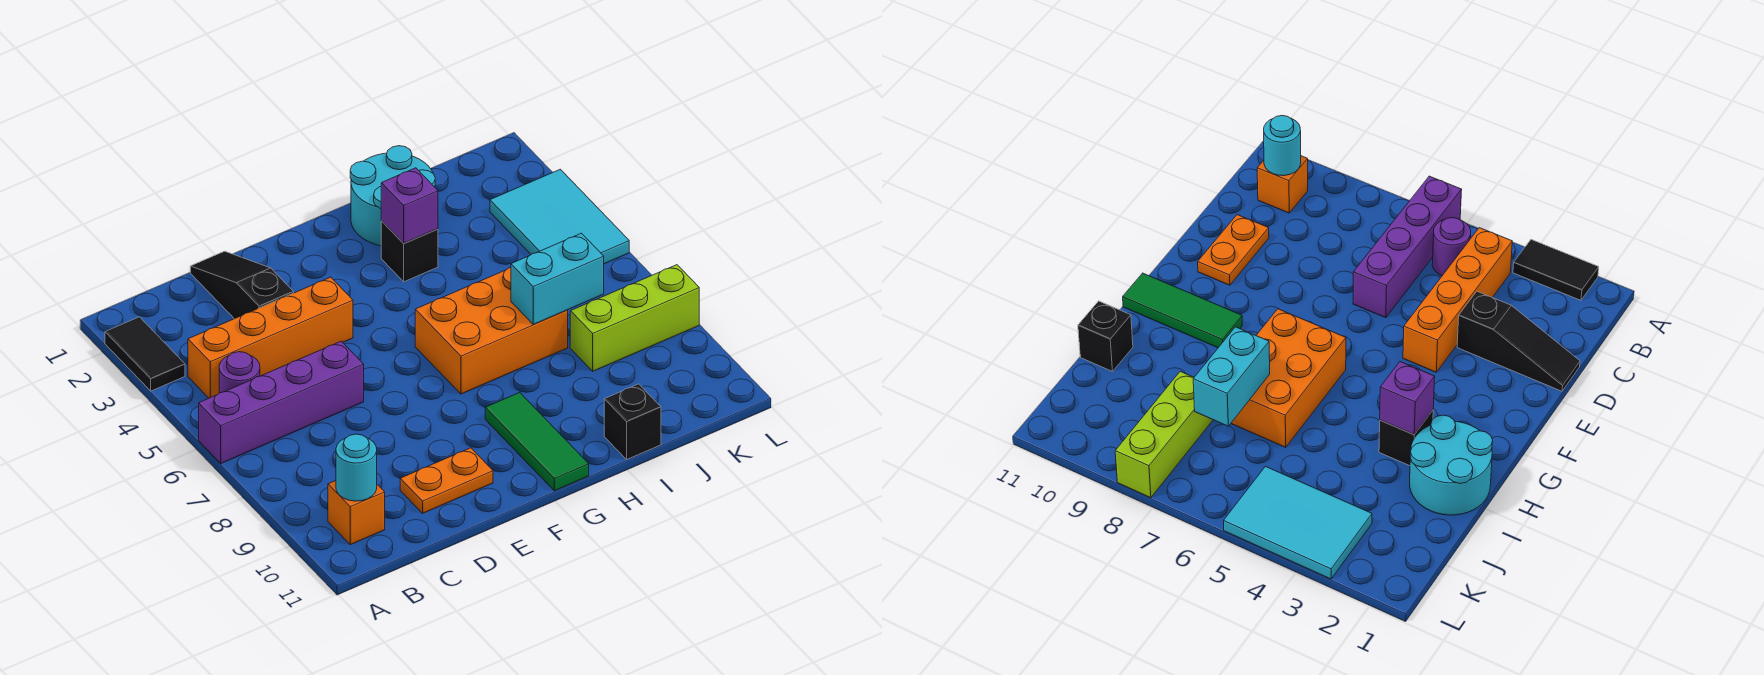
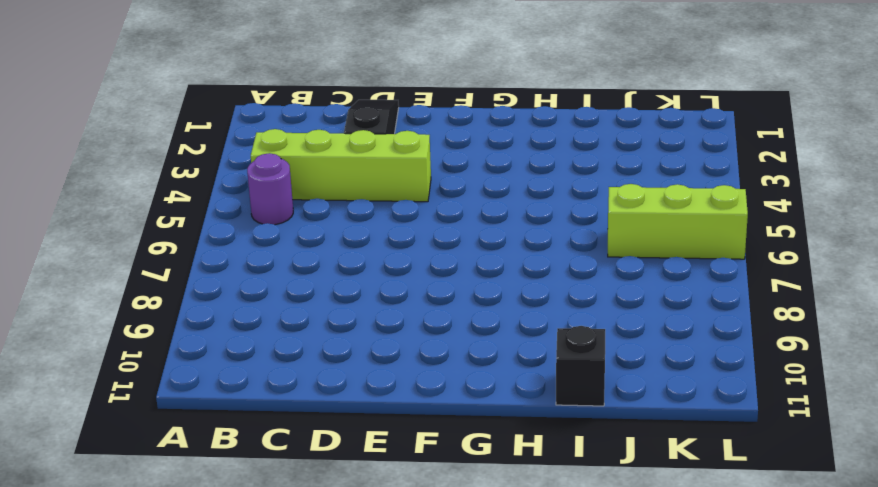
lime 1x4 brick [251,129,431,202] -> orange 1x4 brick [188,277,353,398]
lime 1x3 brick [608,184,748,259] -> lime 1x3 brick moved to [570,265,699,371]
none -> black 1x2 tile [105,317,185,391]
none -> purple 1x4 brick [199,341,364,463]
none -> orange 1x1 brick [328,481,385,545]

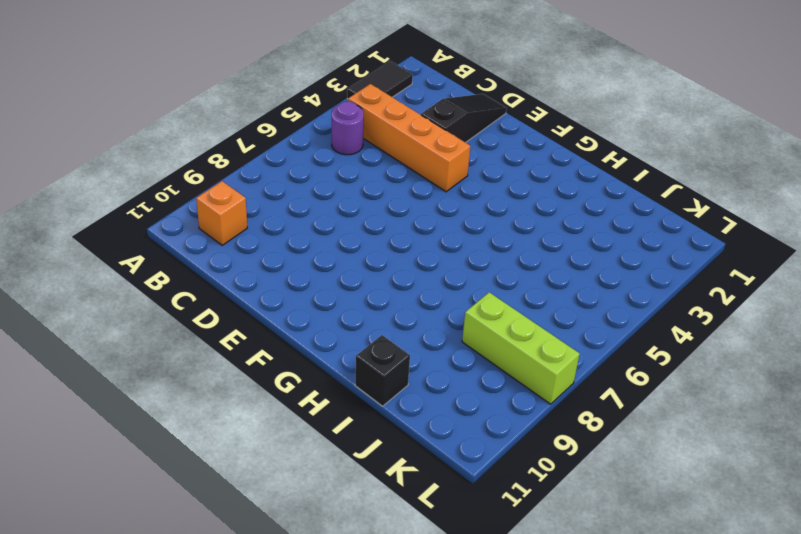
none -> purple 1x4 brick [199,341,364,463]
none -> orange 1x2 plate [400,448,493,513]
none -> orange 2x3 brick [415,268,568,394]

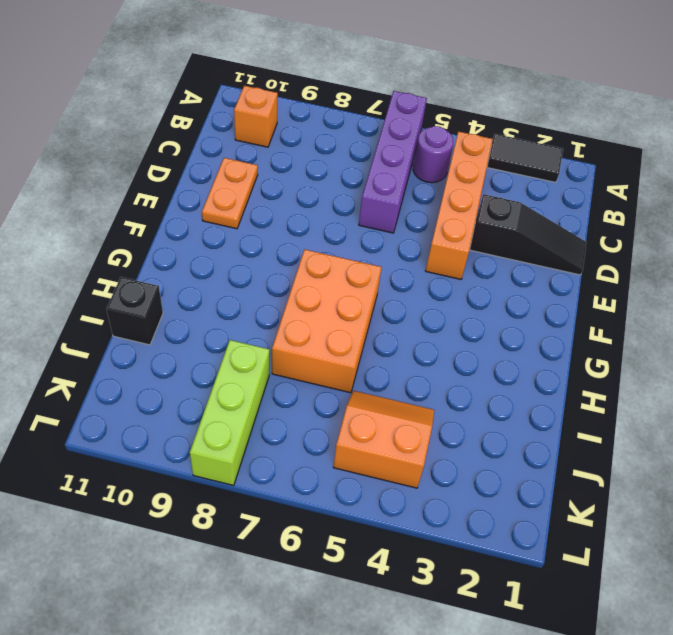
orange 2x2 slope [333,391,434,488] -> cyan 2x3 tile [490,169,629,264]
none -> green 1x3 tile [485,392,589,491]
none -> cyan 2x2 round brick [350,146,435,246]
none -> black 1x1 brick [381,221,438,282]

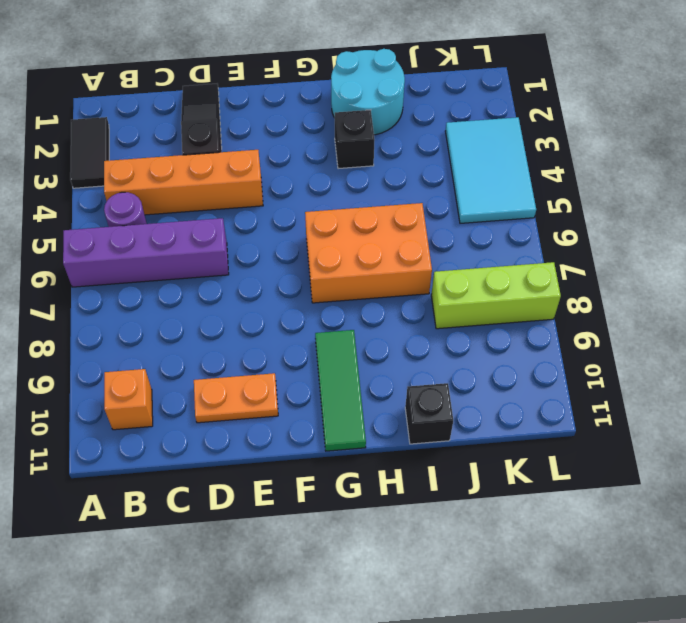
none -> cyan 1x1 round brick [336,434,377,501]
none -> purple 1x1 brick [381,168,438,243]
none -> cyan 1x2 brick [511,233,604,325]

